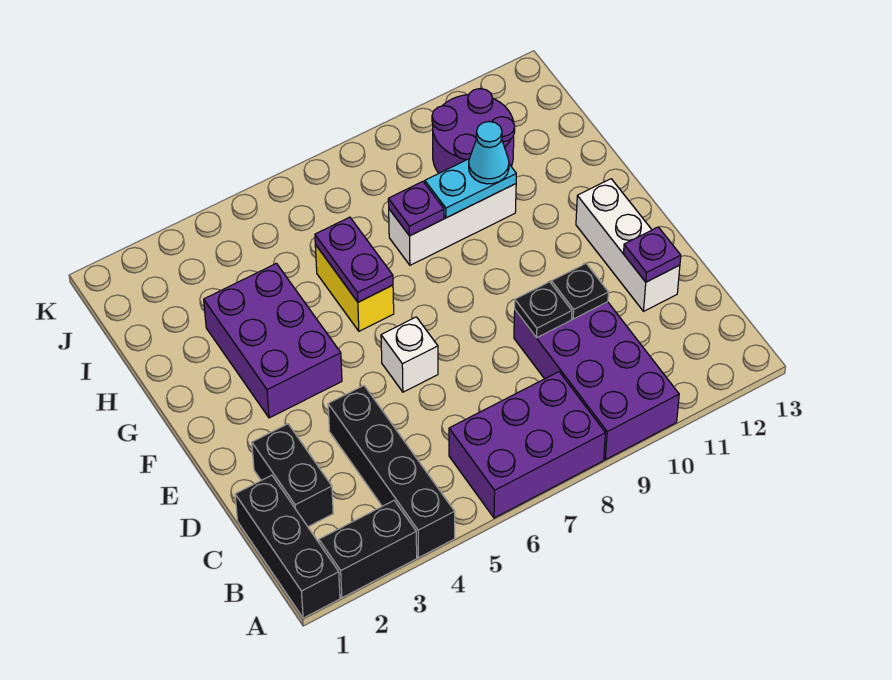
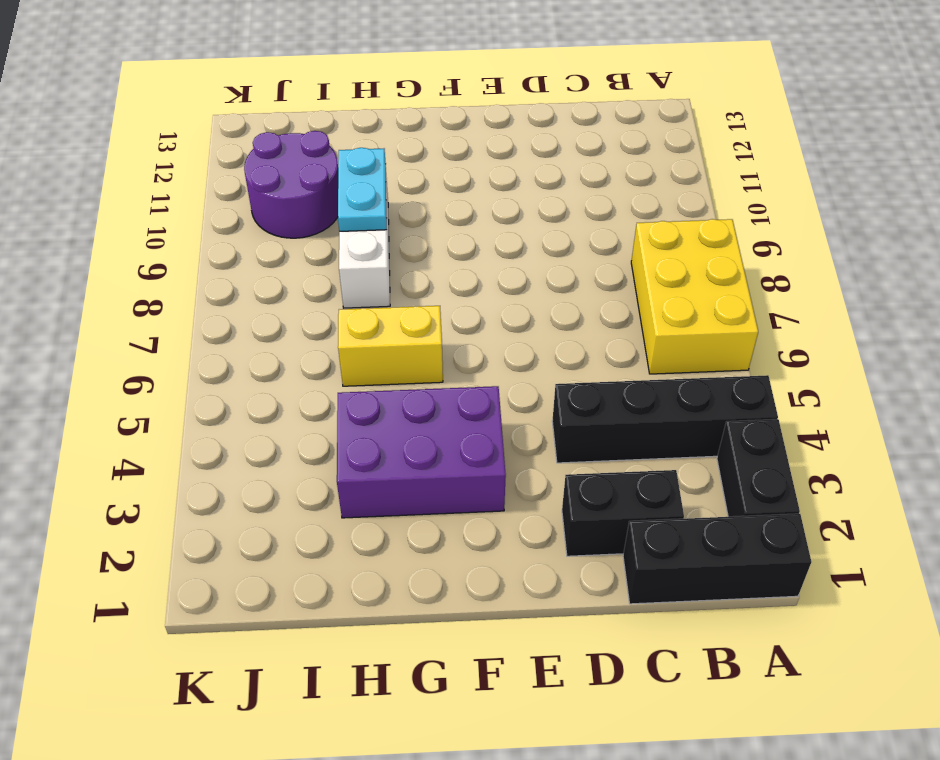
yellow 2x3 brick [631,219,758,374] -> purple 2x3 brick [449,372,605,518]
none -> purple 2x4 brick [514,302,679,460]
none -> white 1x3 brick [576,179,680,311]
none -> white 1x1 brick [381,317,438,392]

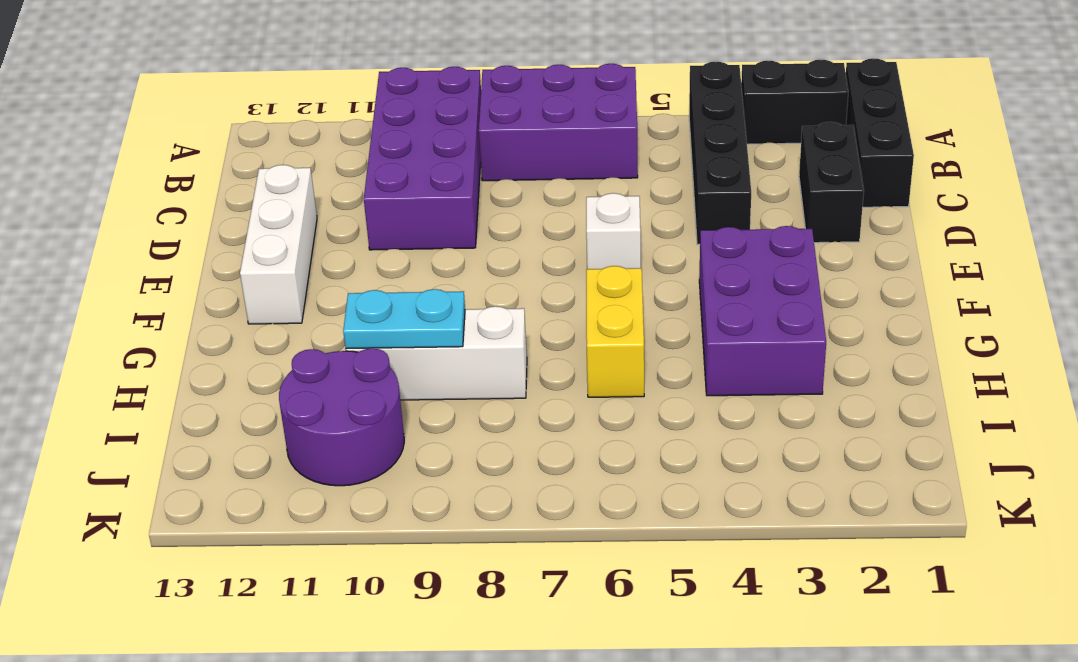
none -> black 1x1 plate [515,282,572,338]
none -> black 1x1 plate [551,263,608,319]
none -> purple 1x1 plate [624,227,681,282]

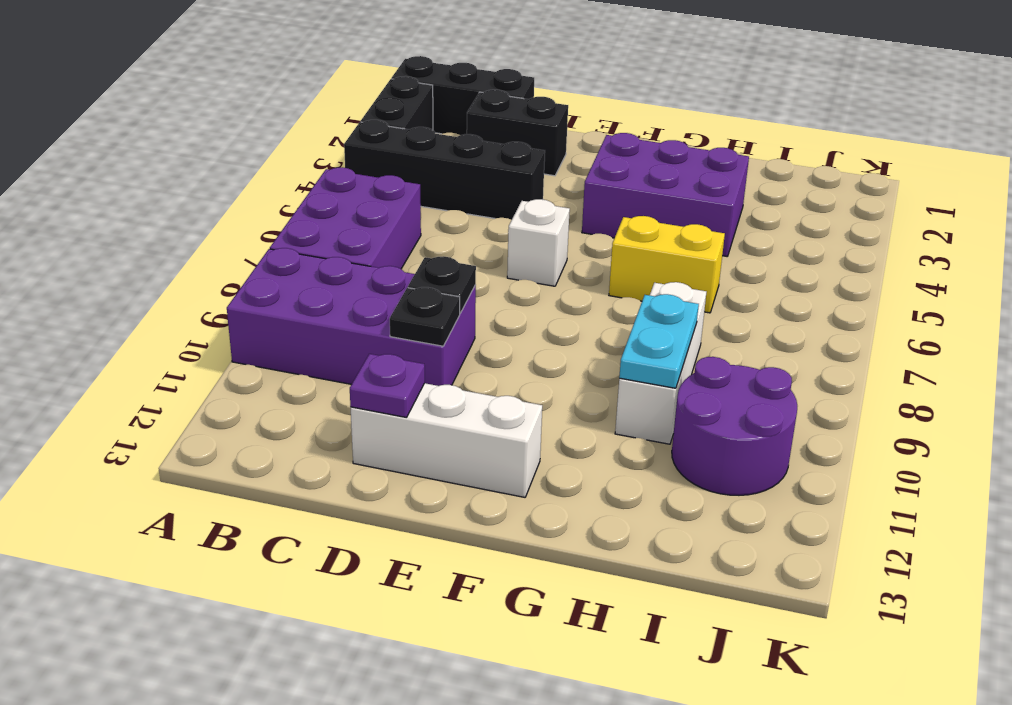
none -> purple 1x2 plate [315,217,393,302]
none -> purple 1x1 plate [388,182,444,236]
none -> cyan 1x1 cone [469,122,509,184]

